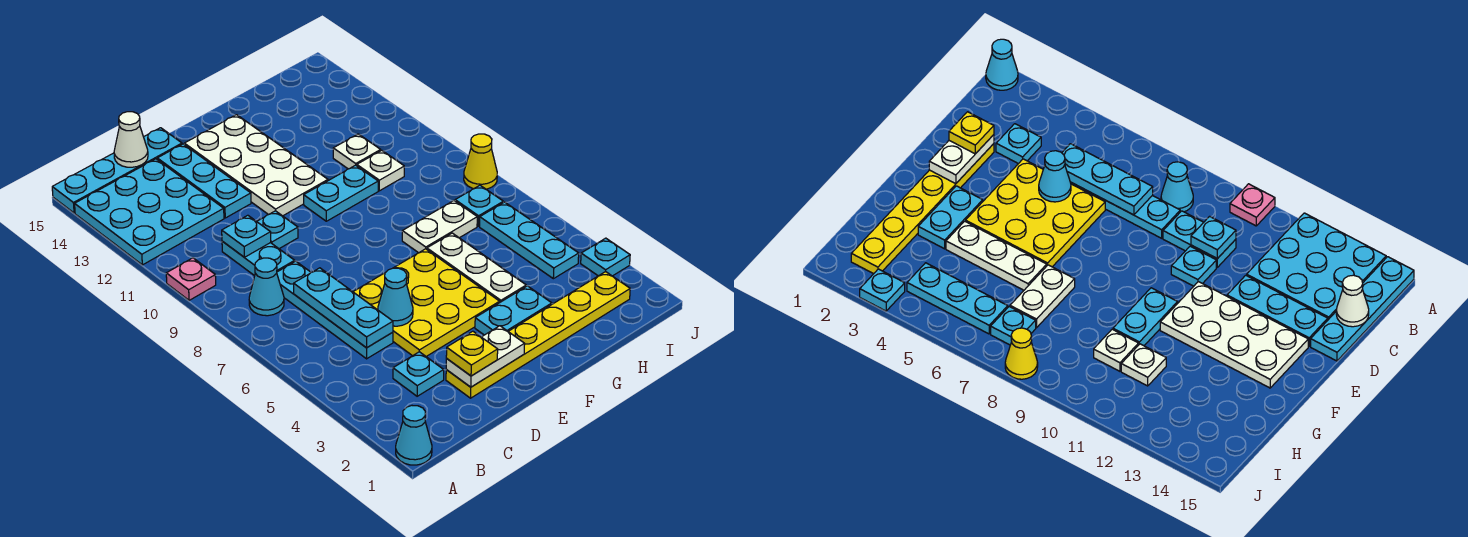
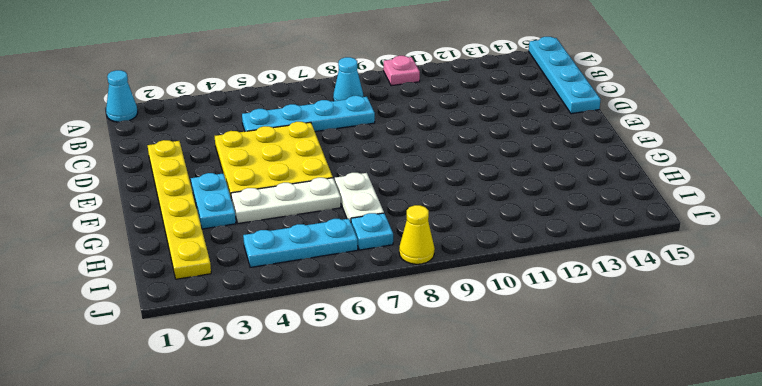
none -> cyan 3x3 plate [75,159,224,265]
none -> cyan 1x1 plate [393,352,444,396]
none -> cyan 1x2 plate [222,241,295,276]

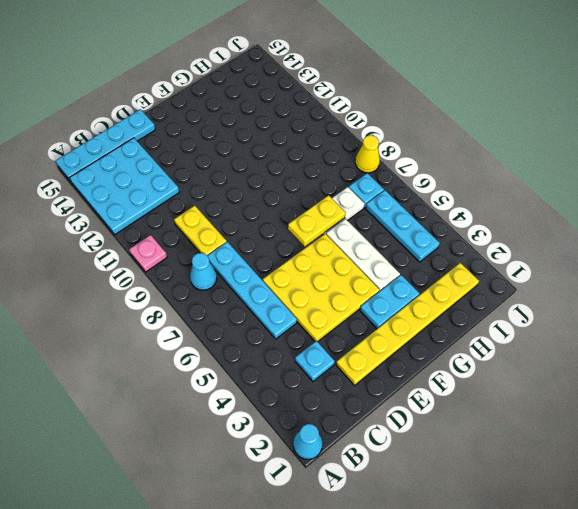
yellow 1x2 plate [174,206,227,256] -> cyan 1x2 plate [222,241,295,276]
yellow 1x2 plate [288,195,346,246] -> none
none -> cyan 1x1 plate [257,211,298,249]
none -> cyan 1x3 plate [157,144,251,218]
none -> white 2x4 plate [184,115,328,216]

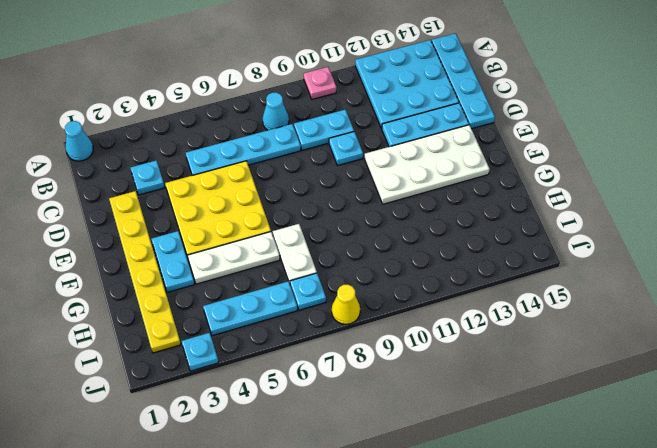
none -> cyan 1x2 plate [304,165,378,221]
none -> white 1x1 plate [357,150,404,191]
none -> white 1x1 plate [333,134,381,169]

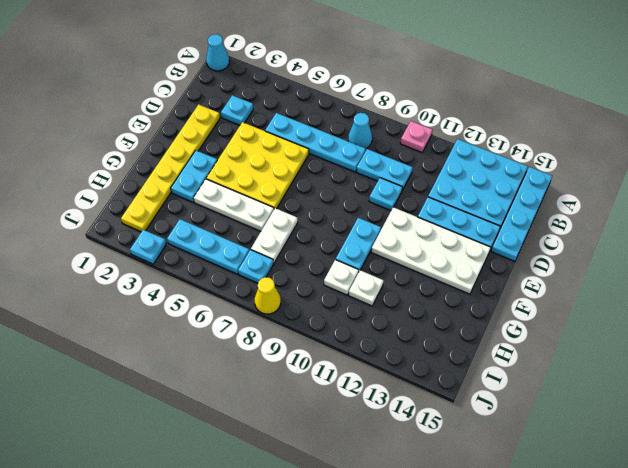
none -> cyan 1x3 plate [294,268,393,348]
none -> cyan 1x1 plate [222,215,271,257]
none -> white 1x1 cone [114,112,148,167]

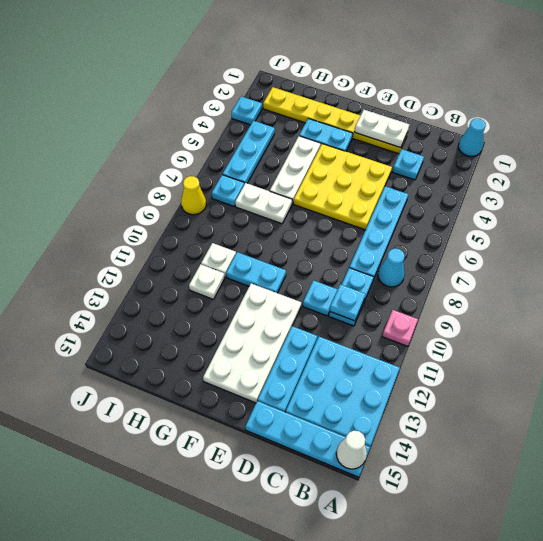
white 1x1 cone [336,431,367,469] -> white 1x1 cone moved to [114,112,148,167]
none -> cyan 1x3 plate [294,268,393,348]
none -> cyan 1x1 cone [378,268,413,326]
none -> yellow 1x1 plate [446,331,498,376]

